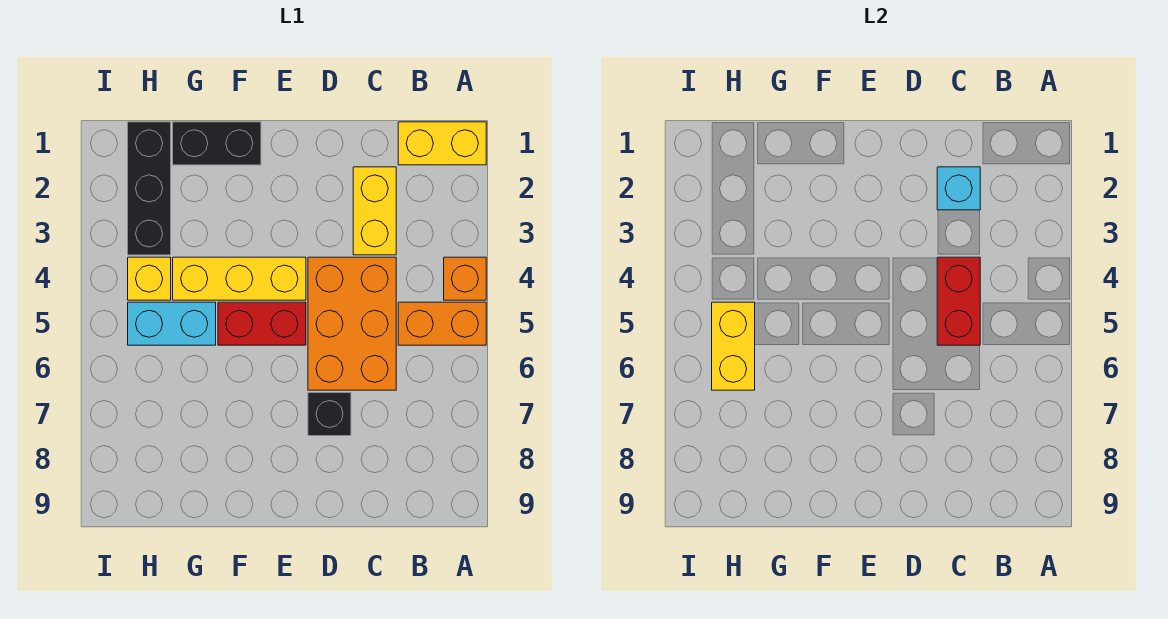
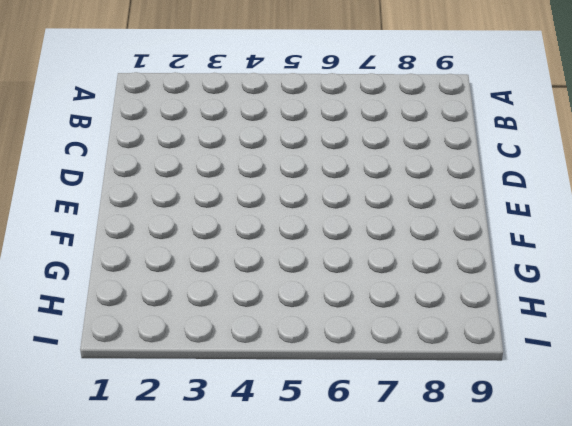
none -> yellow 1x2 brick [398,122,486,165]
none -> orange 1x1 brick [444,257,486,300]
none -> orange 1x2 brick [398,302,486,345]

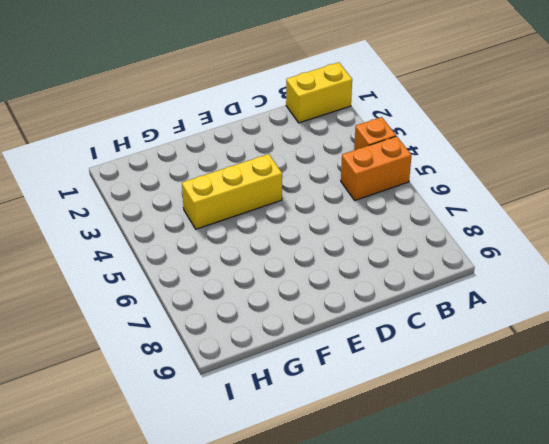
none -> yellow 1x2 brick [353,167,396,255]
none -> orange 2x3 brick [308,257,396,390]
none -> black 1x1 brick [308,393,351,436]

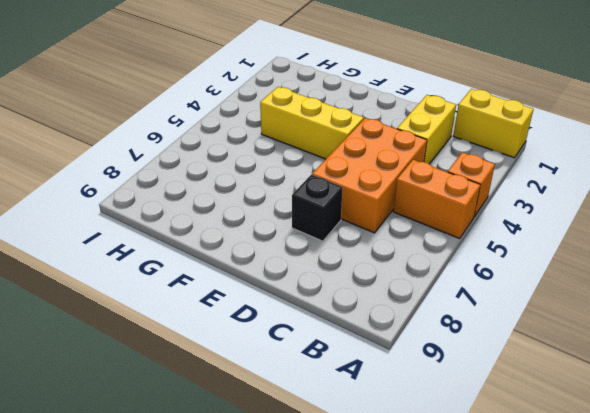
none -> red 1x2 brick [218,302,306,345]
none -> black 1x2 brick [173,122,261,165]
none -> cyan 1x2 brick [128,302,216,345]

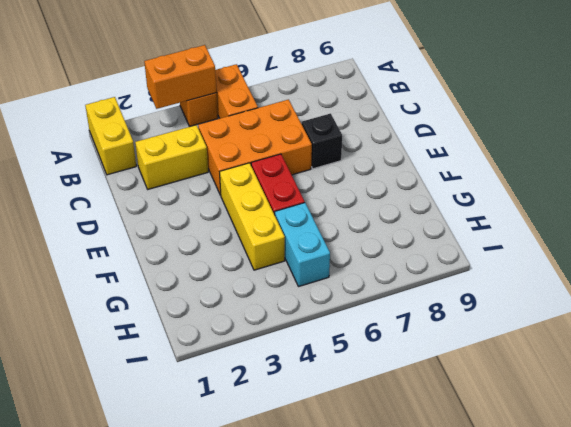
orange 1x2 brick [144,45,217,109] -> none
none -> black 1x2 brick [173,122,261,165]
none -> black 1x3 brick [128,122,171,255]
none -> yellow 1x1 brick [128,257,171,300]

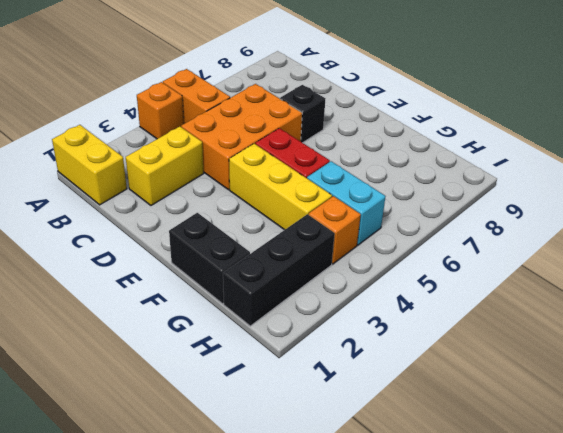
orange 1x1 brick [309,196,361,264] -> yellow 1x1 brick [128,257,171,300]
none -> cyan 1x1 brick [937,167,980,210]
none -> red 1x2 brick [937,257,980,345]
none -> yellow 1x2 brick [712,302,755,390]

